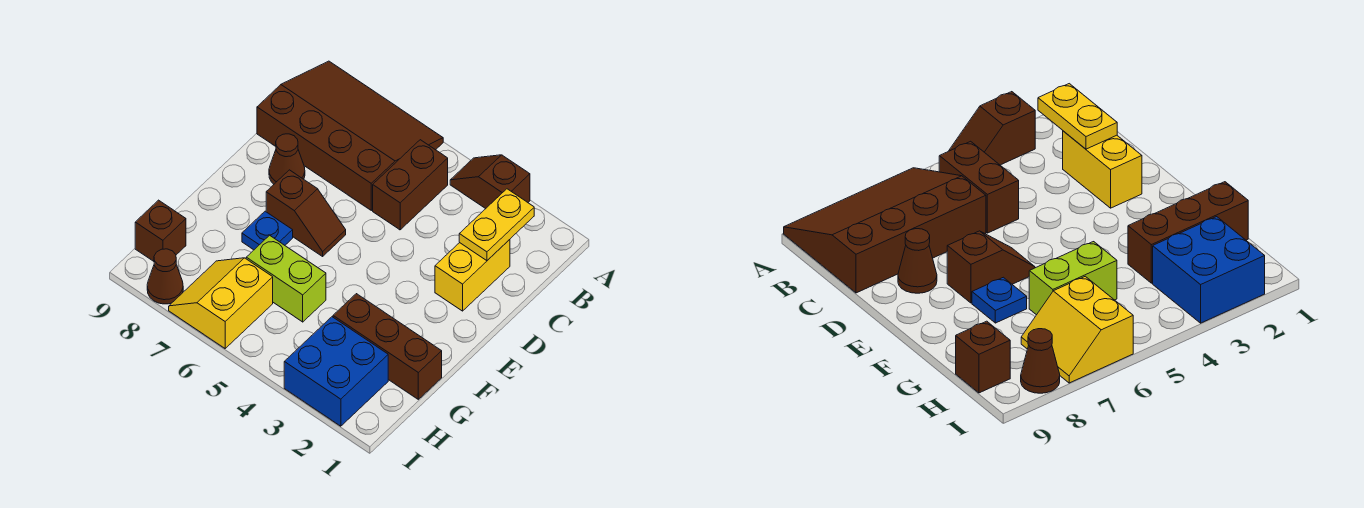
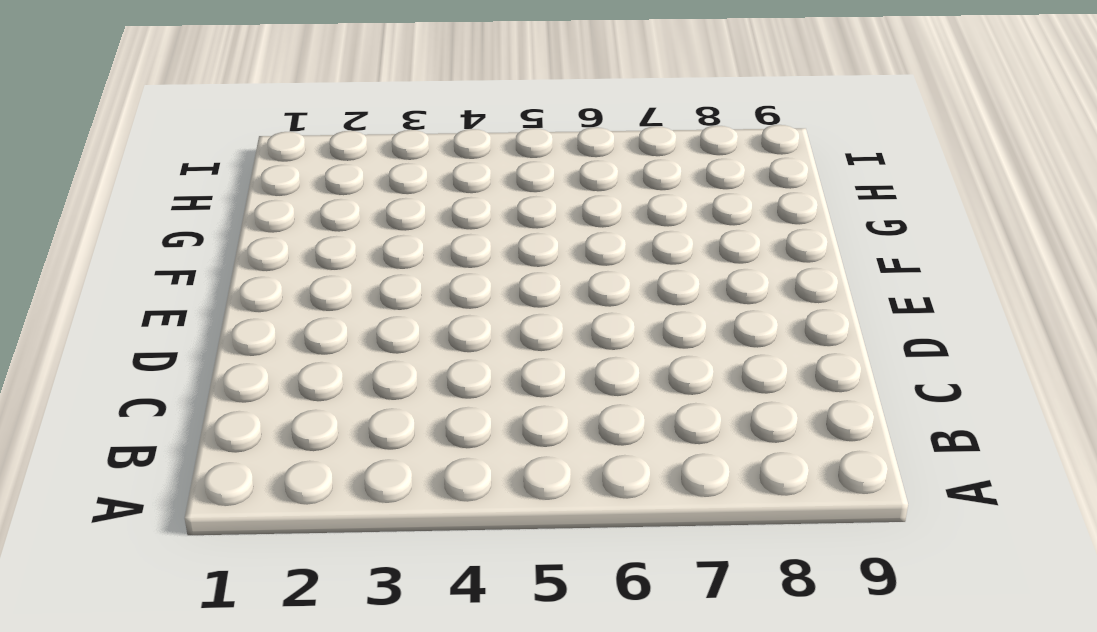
none -> brown 1x2 slope [450,155,530,209]
none -> brown 3x4 slope [257,61,443,210]
none -> brown 1x2 brick [373,140,448,230]

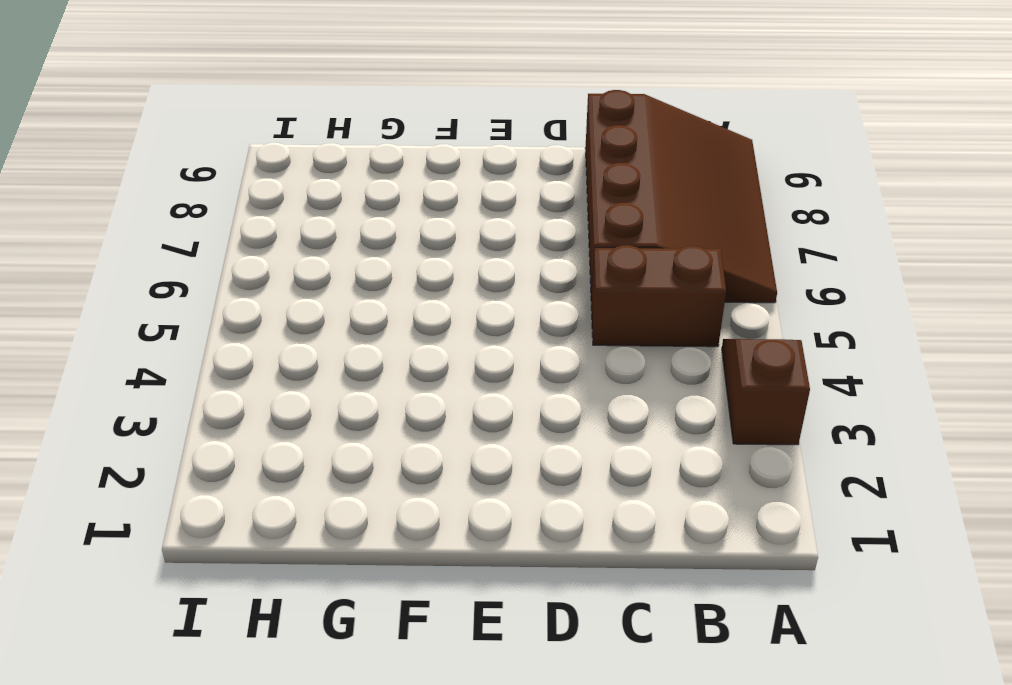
none -> yellow 1x2 brick [435,240,510,311]
none -> brown 1x1 cone [269,134,305,184]
none -> brown 1x2 slope [266,170,346,256]

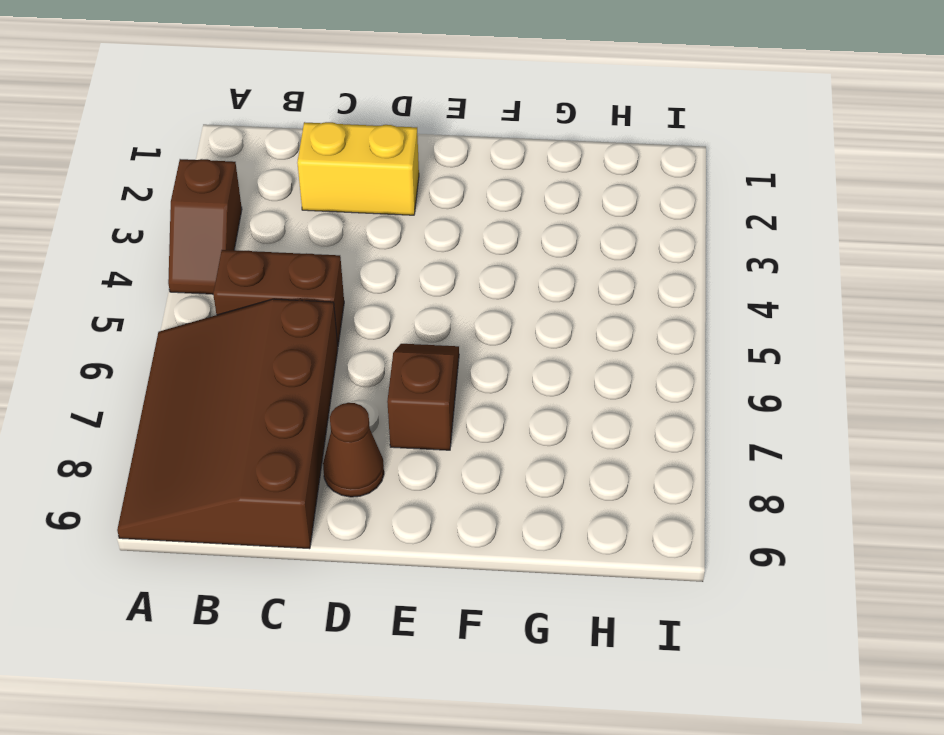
none -> blue 1x1 plate [242,211,293,250]
none -> brown 1x3 brick [333,294,442,399]
none -> lime 1x2 brick [246,235,326,322]

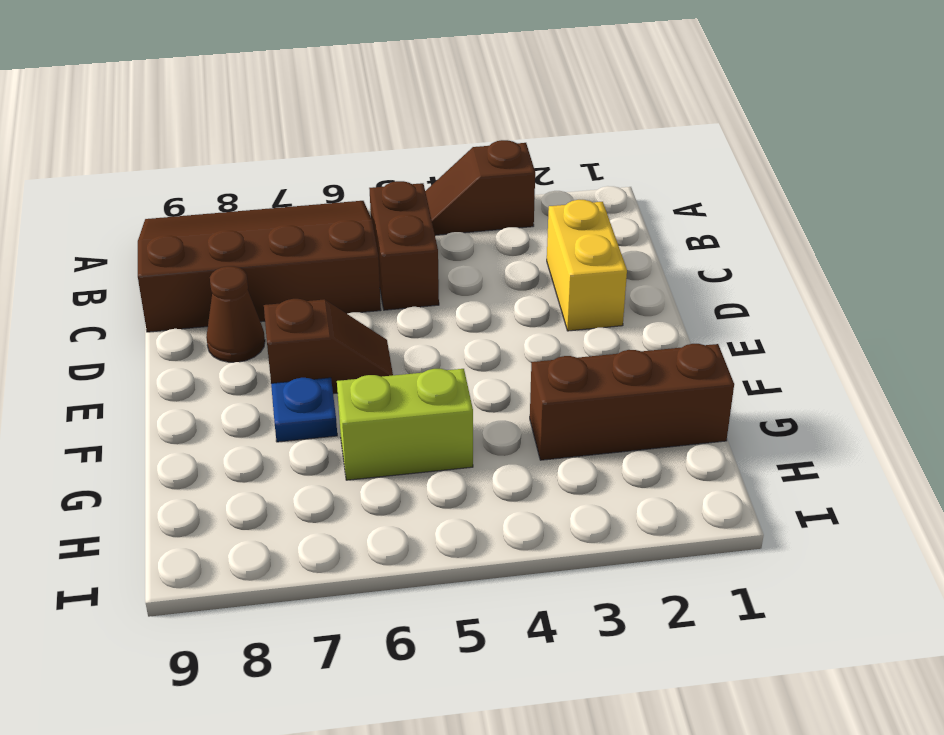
none -> blue 2x2 brick [284,317,388,426]
none -> yellow 2x2 slope [169,258,273,348]
none -> brown 1x1 brick [135,200,186,261]

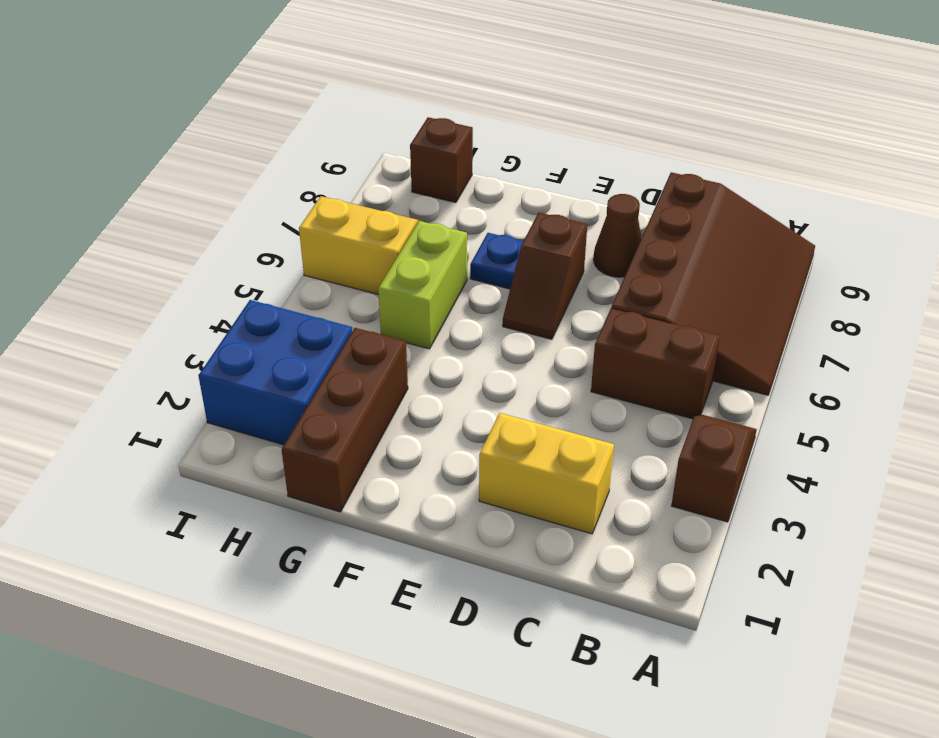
none -> brown 1x1 cone [147,249,183,304]
none -> yellow 1x2 plate [459,189,534,261]

